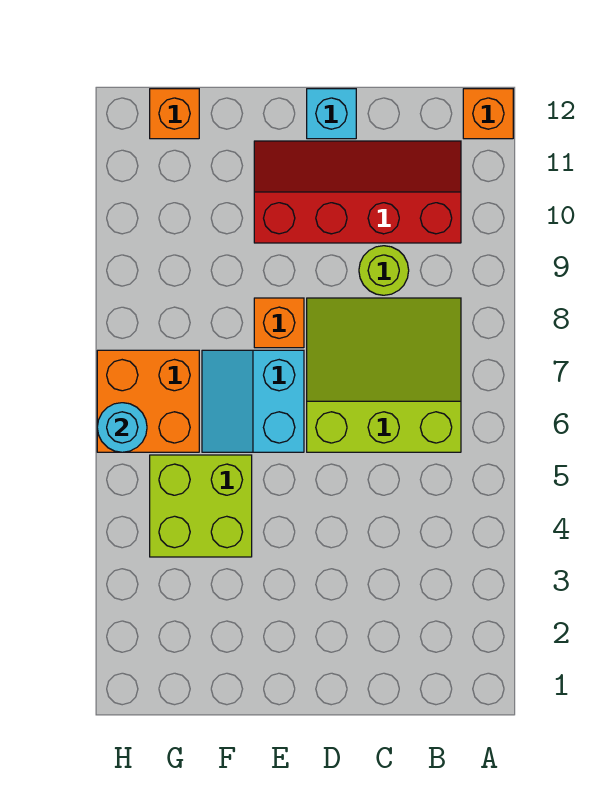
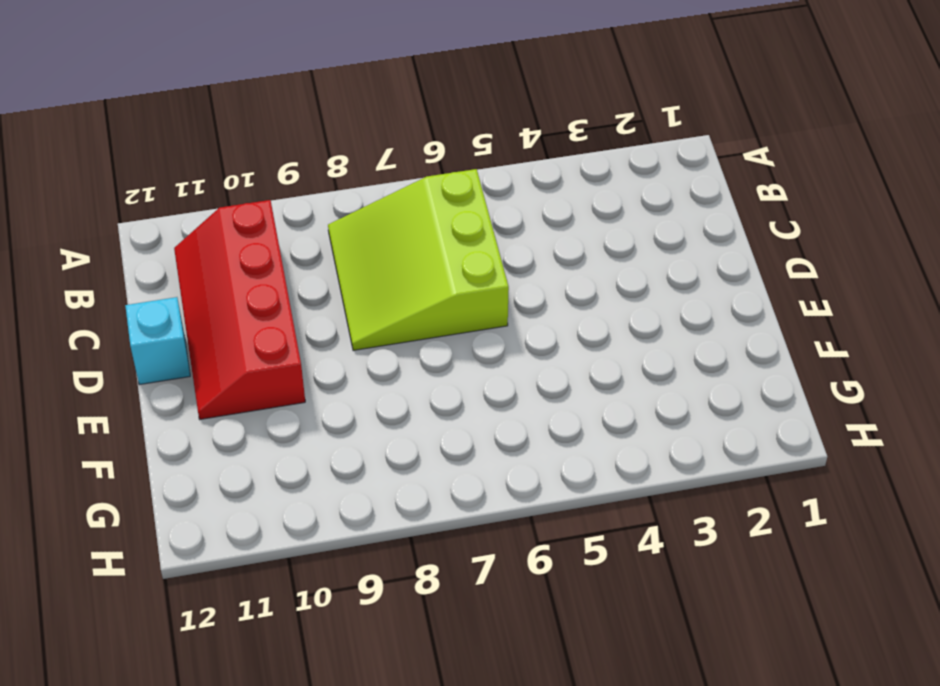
none -> orange 1x1 brick [463,89,513,139]
none -> lime 1x1 round brick [359,246,409,295]

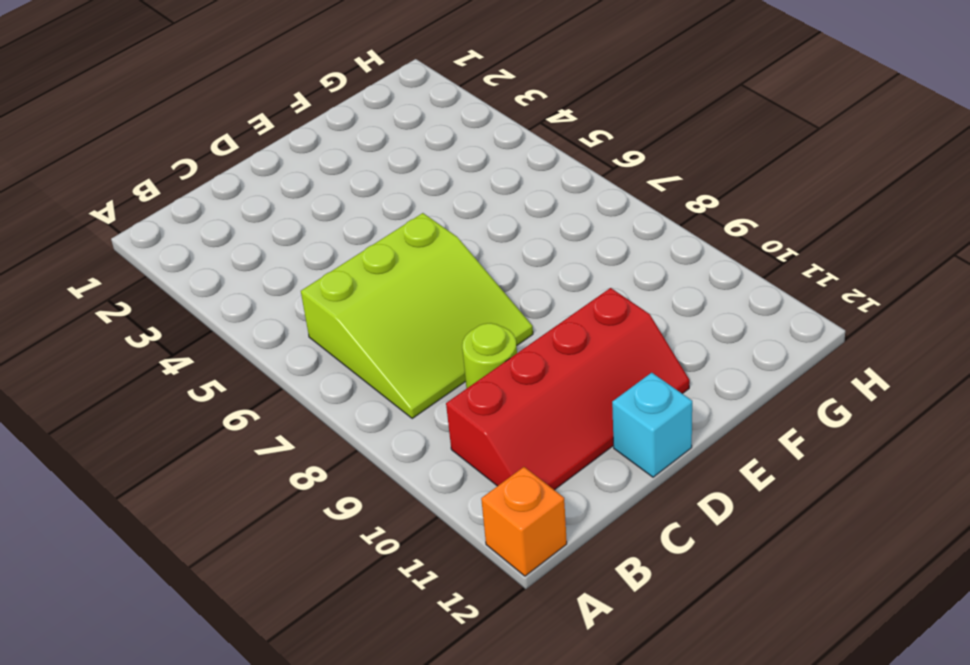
none -> cyan 2x2 slope [202,350,304,452]
none -> orange 1x1 brick [254,298,304,348]

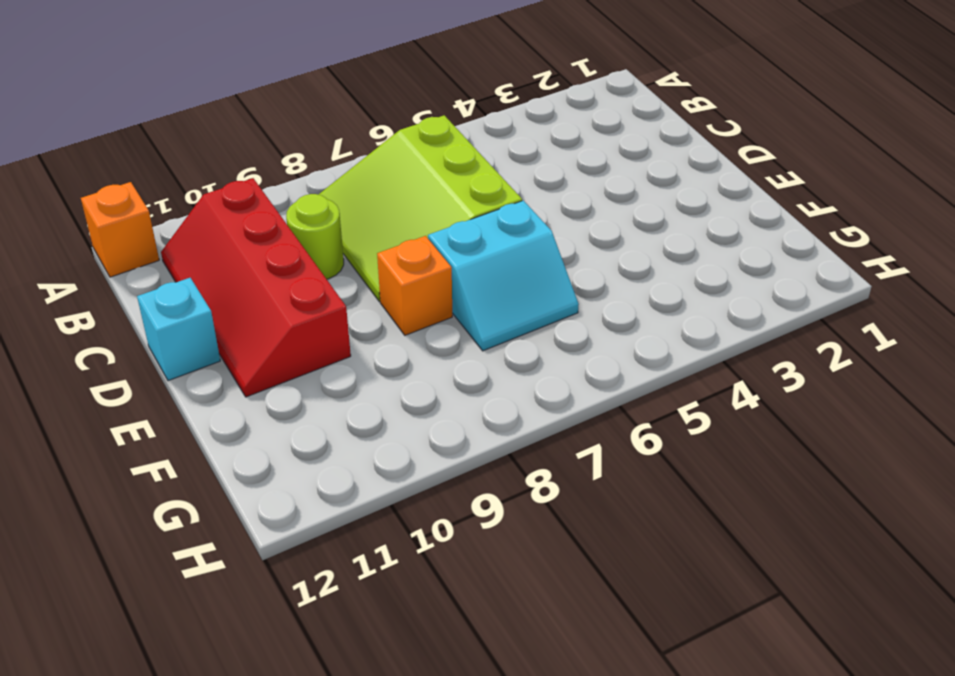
none -> lime 2x2 brick [150,455,252,557]
none -> orange 2x2 brick [97,350,199,452]

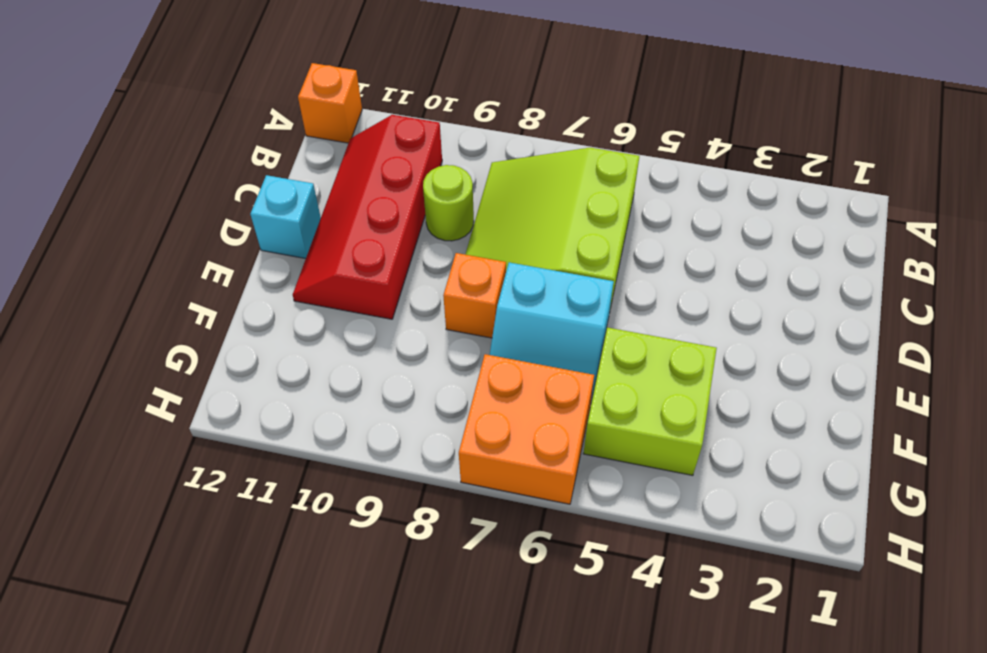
none -> orange 1x1 brick [150,89,199,139]
none -> cyan 1x1 round brick [97,403,147,452]

